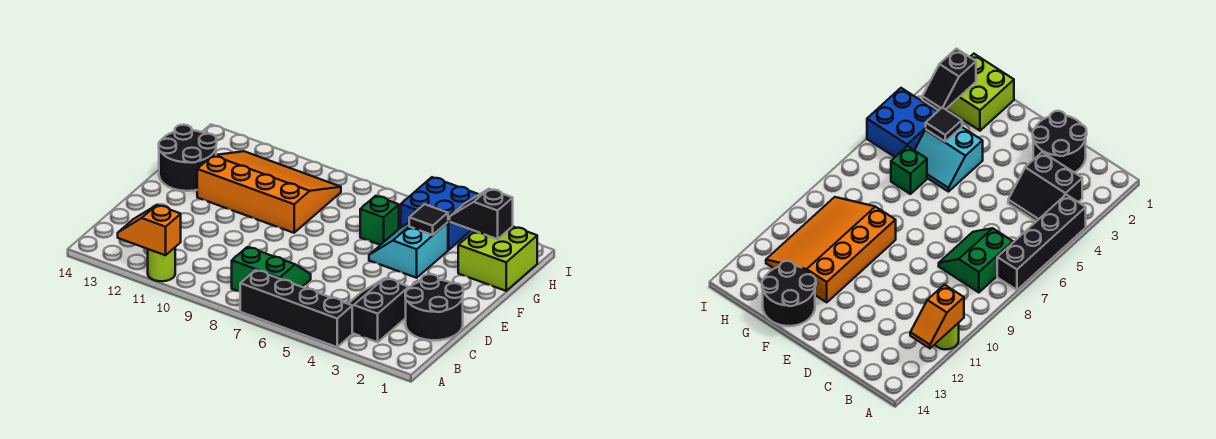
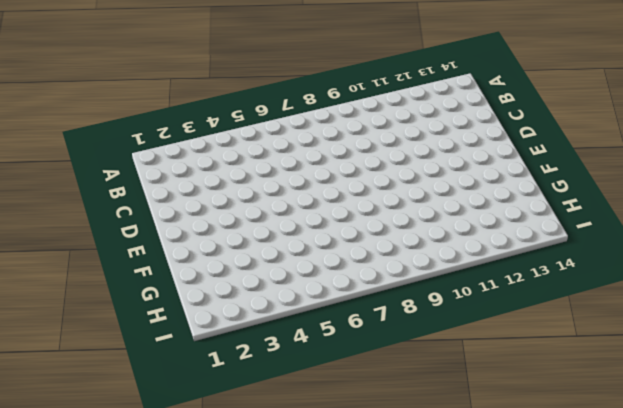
none -> black 1x4 brick [240,270,352,347]
none -> lime 1x1 round brick [148,248,175,281]
none -> black 2x2 slope [348,278,409,342]

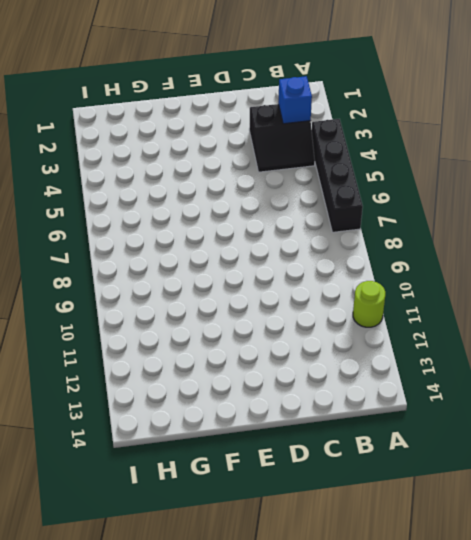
blue 1x1 brick [278,76,312,124] -> none
none -> green 2x2 slope [232,247,311,291]
none -> black 2x2 round brick [405,274,463,340]
none -> cyan 2x2 slope [369,222,448,278]

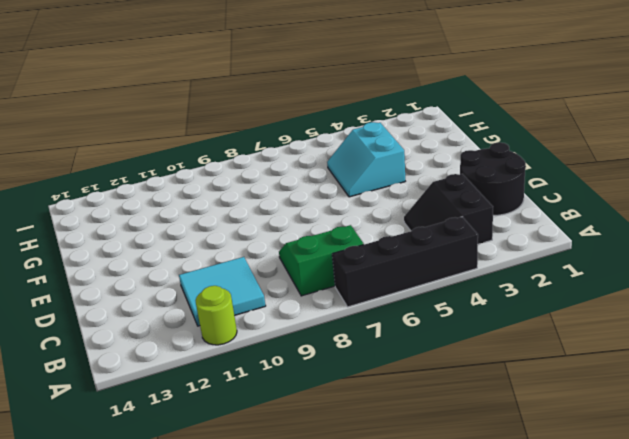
cyan 2x2 tile [179,257,266,326] -> none
none -> orange 3x4 slope [197,151,341,233]
none -> black 2x2 round brick [159,125,217,191]
none -> lime 2x2 brick [458,226,537,291]

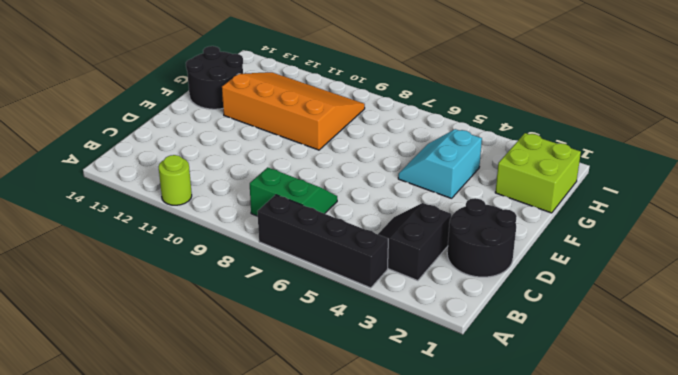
none -> green 1x1 brick [360,196,399,245]
none -> blue 2x2 brick [401,177,479,250]
none -> orange 1x2 slope [118,205,181,255]

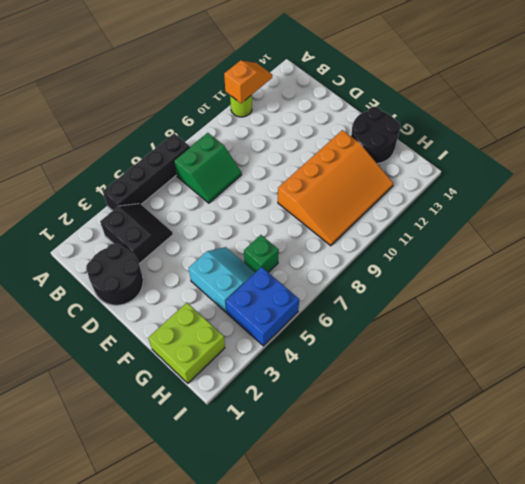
none -> black 1x1 tile [409,204,448,235]
none -> black 1x2 slope [450,189,513,239]

